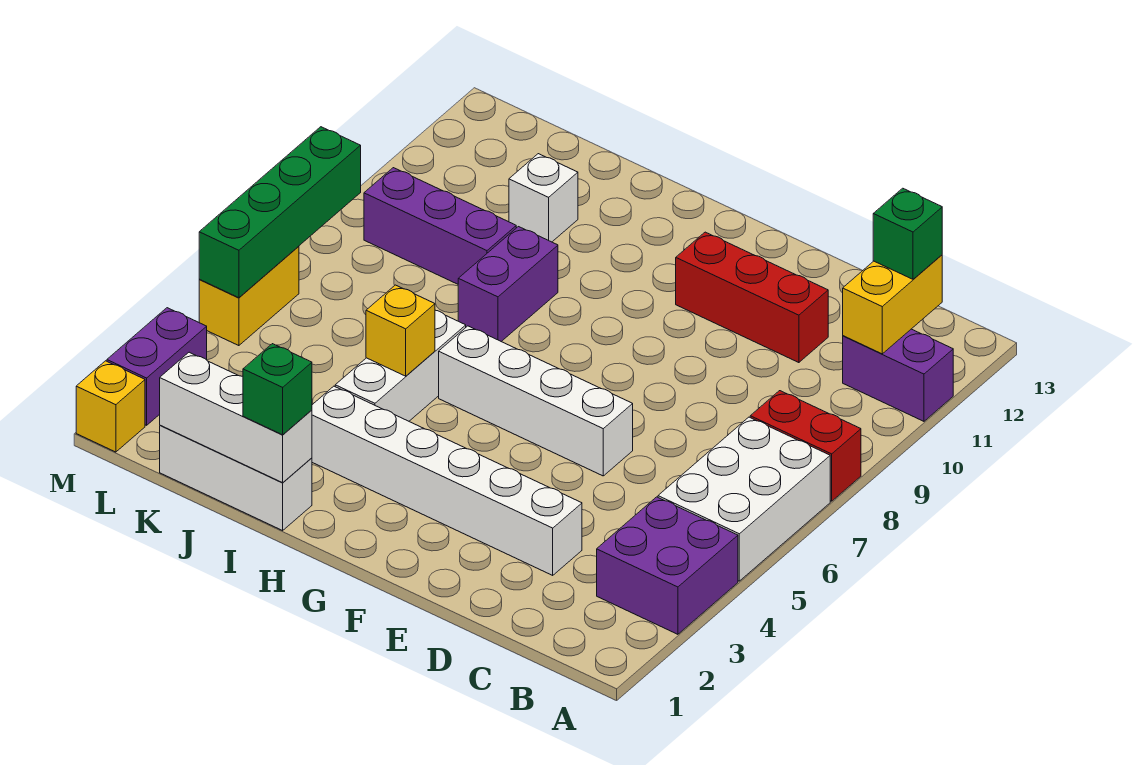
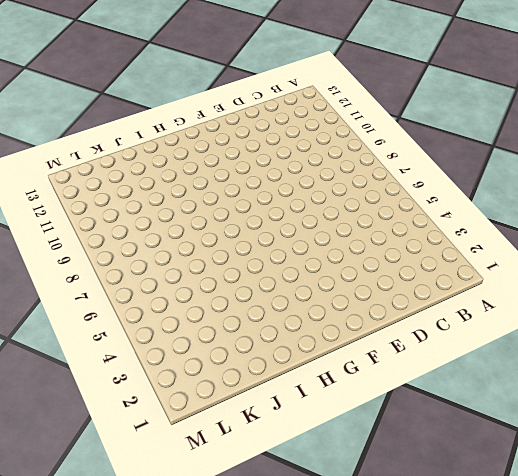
none -> purple 2x2 brick [597,497,738,634]
none -> white 2x3 brick [658,417,830,581]
none -> red 1x2 brick [750,391,861,501]

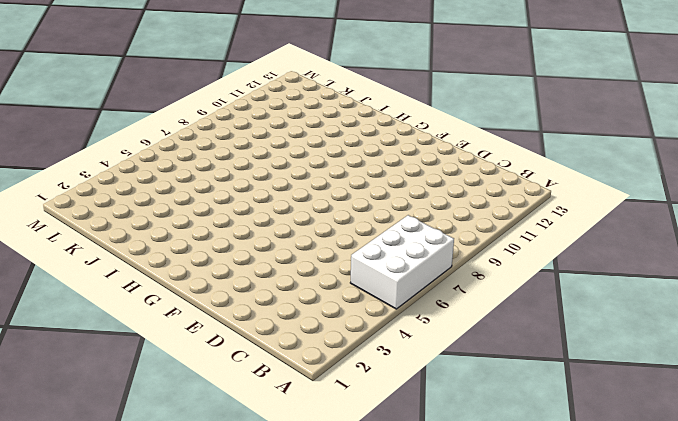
none -> purple 2x2 brick [597,497,738,634]
none -> red 1x2 brick [750,391,861,501]
none -> purple 1x2 brick [843,329,953,421]

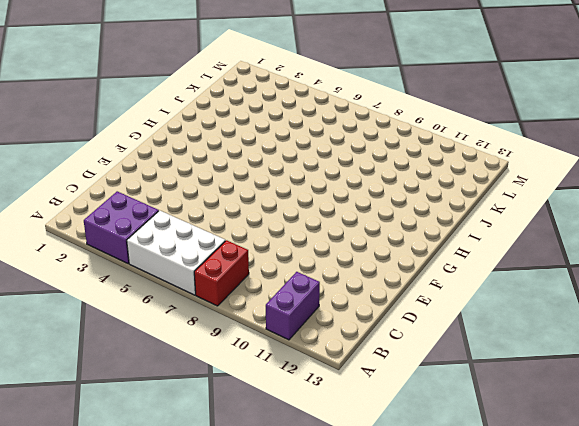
none -> white 1x6 brick [312,386,582,575]
none -> red 1x3 brick [676,232,828,363]
none -> white 1x4 brick [439,326,633,476]

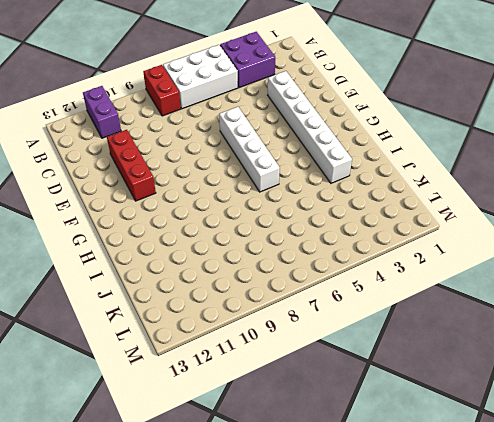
none -> white 1x3 brick [160,426,312,530]
none -> white 1x3 brick [335,310,466,421]
none -> purple 1x2 brick [458,227,558,342]

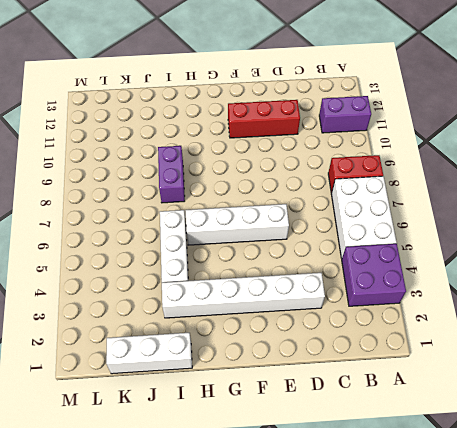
none -> purple 1x3 brick [364,168,516,284]
none -> white 1x1 brick [509,154,578,242]
none -> yellow 1x1 brick [76,361,145,452]

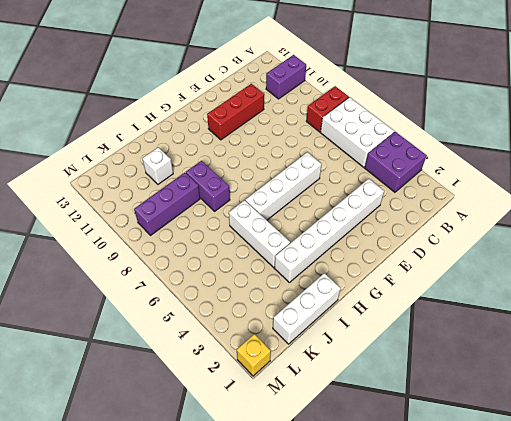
none -> purple 1x2 brick [107,308,207,425]
none -> yellow 1x2 brick [199,246,299,346]
none -> yellow 1x2 brick [843,255,942,354]

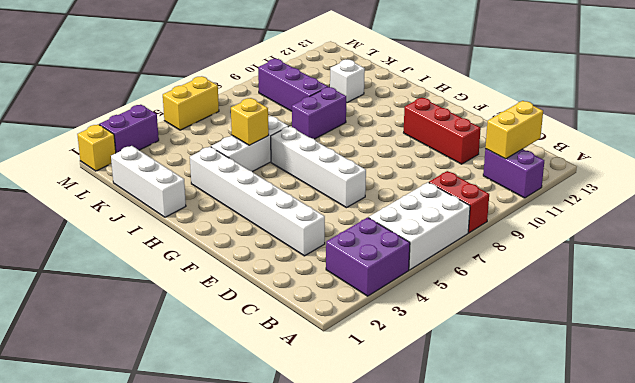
none -> white 1x3 brick [160,352,312,483]
none -> green 1x4 brick [199,127,361,298]
none -> green 1x1 brick [873,188,942,279]

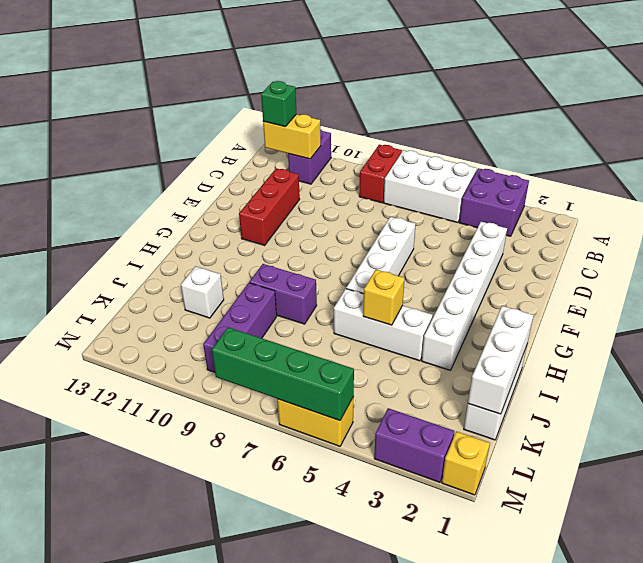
none -> green 1x1 brick [243,344,312,435]

